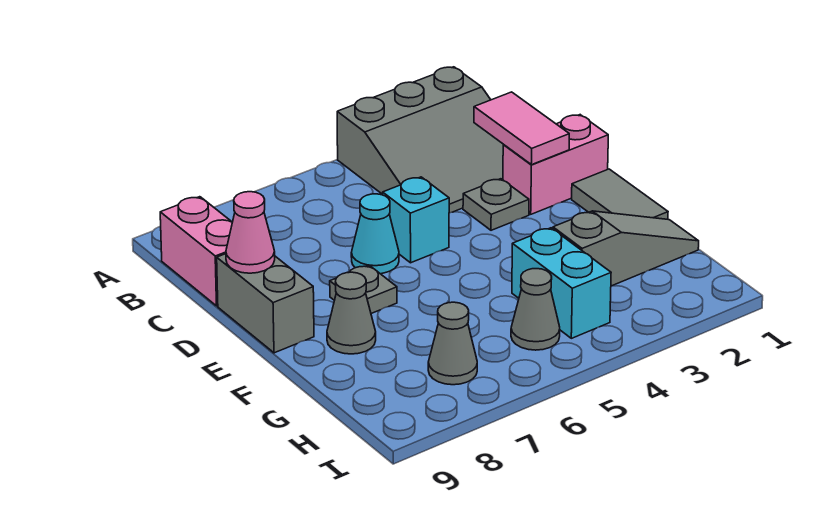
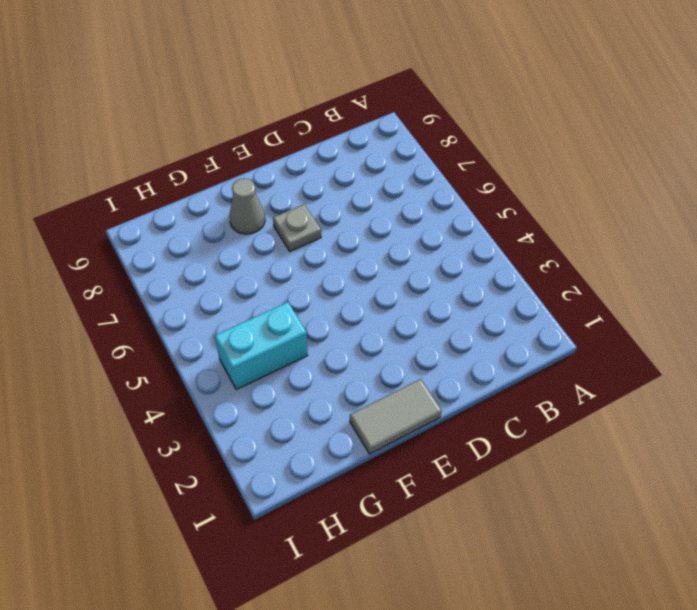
none -> grey 3x3 slope [337,67,504,213]
none -> pink 1x2 brick [160,197,232,306]
none -> pink 1x2 brick [503,115,608,214]

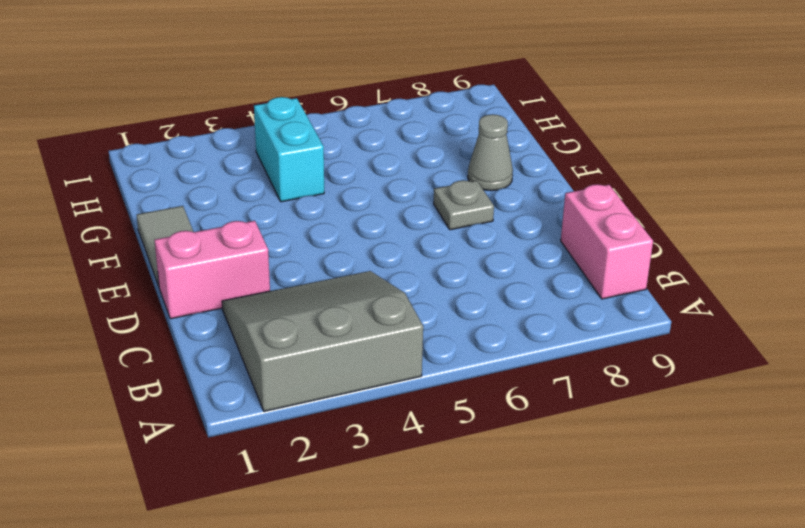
none -> grey 1x1 plate [463,179,529,230]
none -> cyan 1x1 brick [383,177,449,263]
none -> cyan 1x1 cone [351,194,399,274]

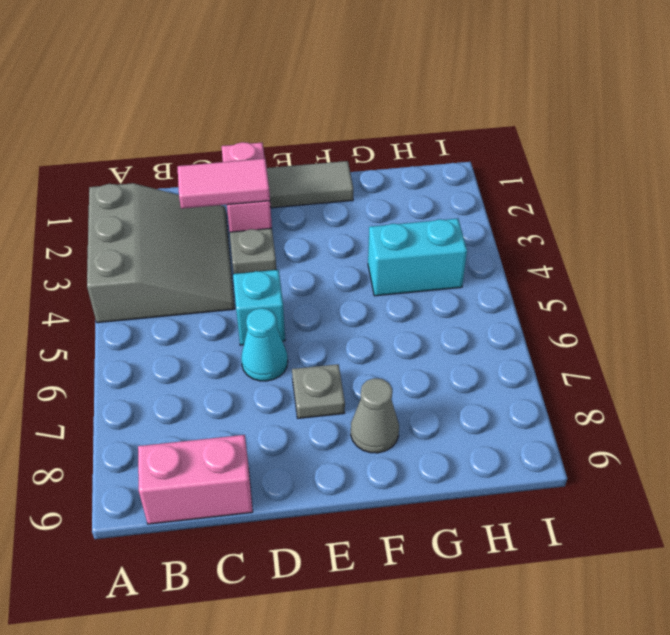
none -> grey 1x2 brick [217,254,314,353]
none -> grey 1x3 slope [553,211,699,286]
none -> grey 1x1 cone [511,269,560,350]

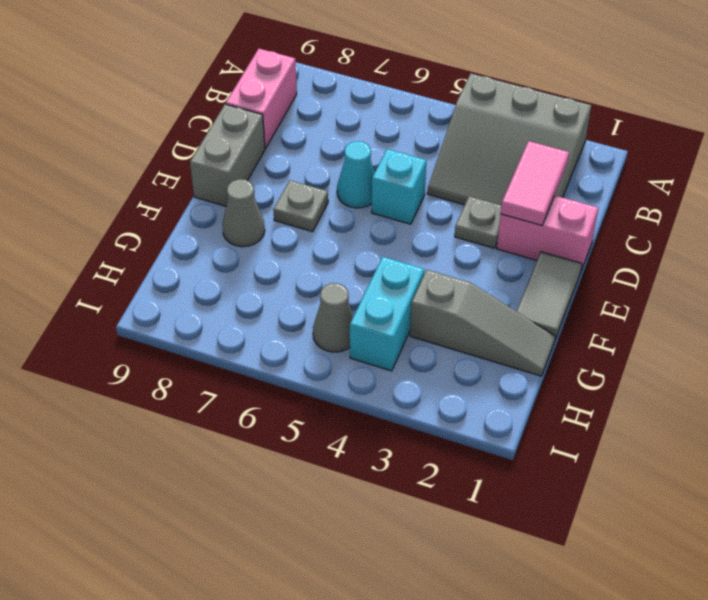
none -> grey 1x1 cone [428,302,477,385]
none -> pink 1x1 cone [226,192,275,273]

